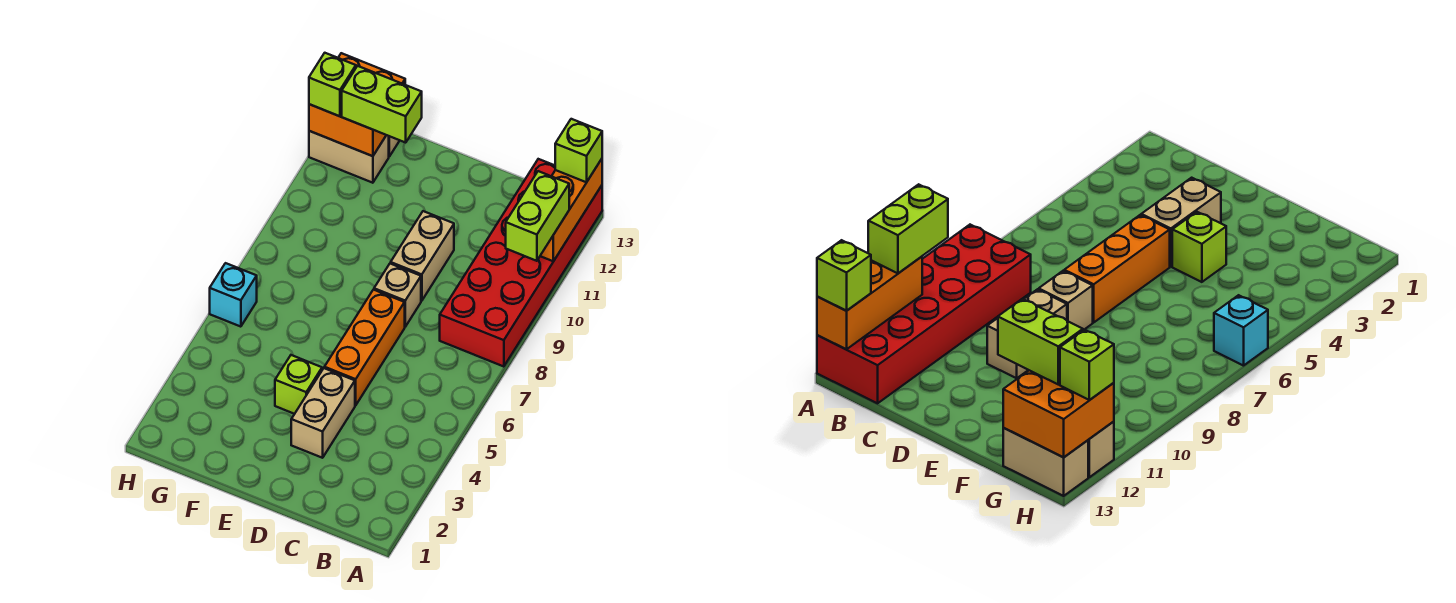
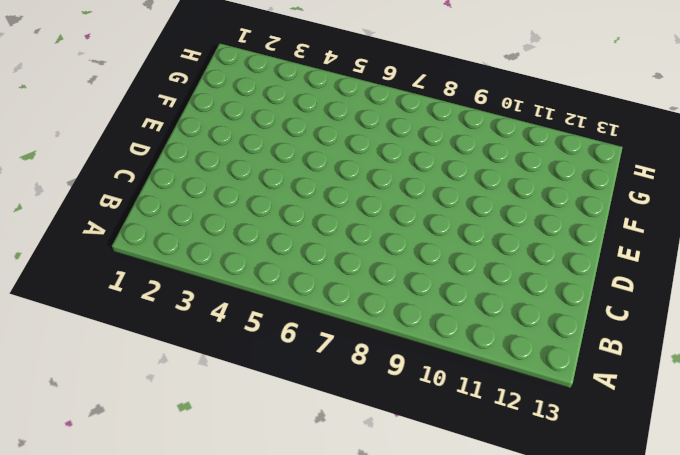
none -> red 2x6 brick [440,159,602,367]
none -> tan 1x2 brick [291,368,355,458]
none -> orange 1x3 brick [324,290,405,405]

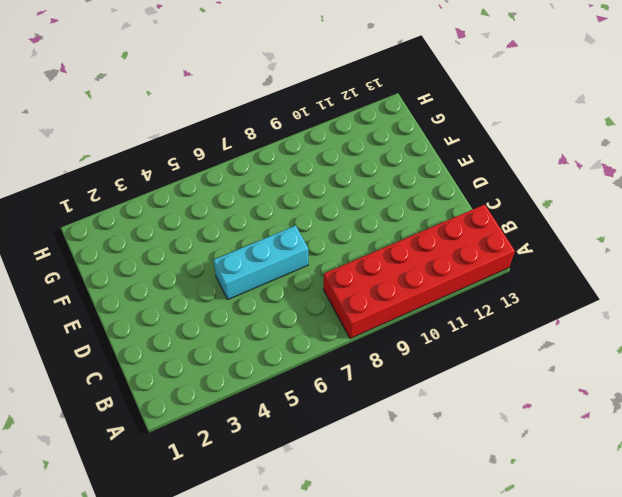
cyan 1x3 brick [213,225,308,299] -> orange 1x3 brick [324,290,405,405]
none -> tan 1x2 brick [291,368,355,458]
none -> tan 1x1 brick [374,263,421,327]
none -> tan 1x2 brick [391,211,454,301]

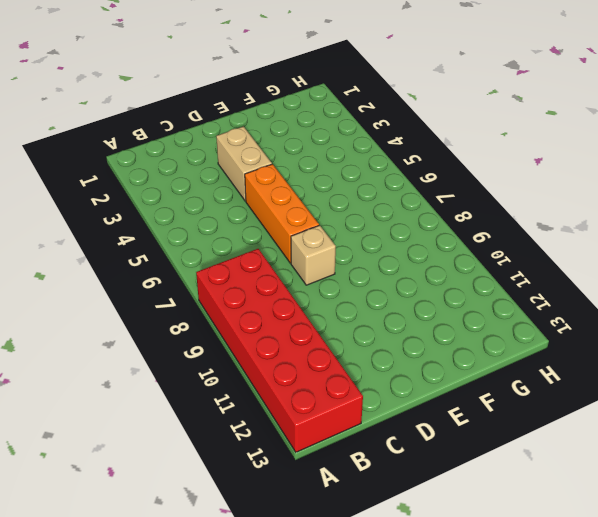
none -> tan 1x2 brick [391,211,454,301]
none -> lime 1x1 brick [275,355,322,414]
none -> tan 1x2 brick [309,131,389,183]

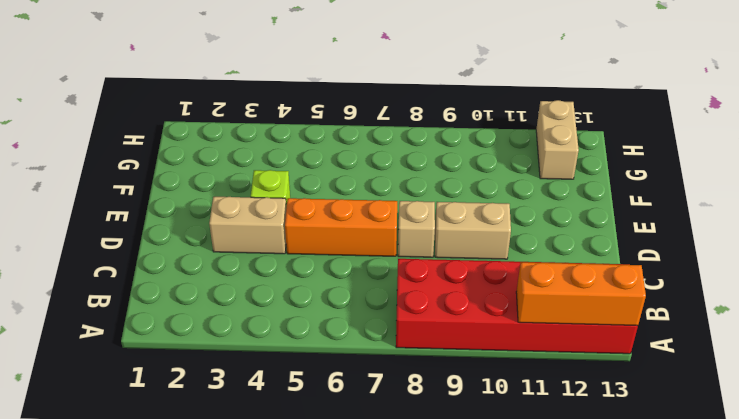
none -> tan 1x2 brick [1003,428,1088,496]
none -> cyan 1x1 brick [210,263,257,327]
none -> orange 2x2 brick [309,53,405,156]

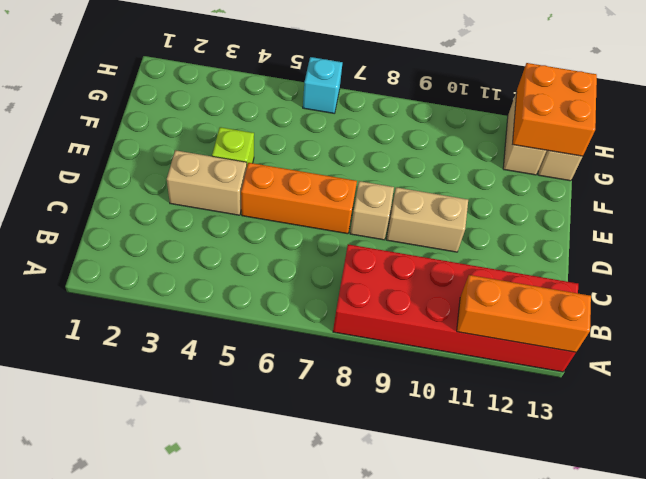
none -> lime 1x2 brick [506,171,569,261]
none -> lime 1x1 brick [555,119,602,182]
none -> lime 1x2 brick [342,66,422,143]

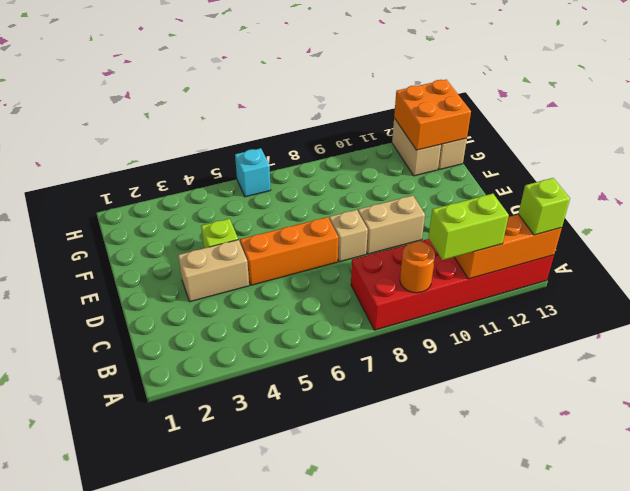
orange 1x1 round brick [400,241,435,293] -> none
none -> lime 1x2 brick [342,66,422,143]
none -> lime 1x1 brick [309,53,356,116]

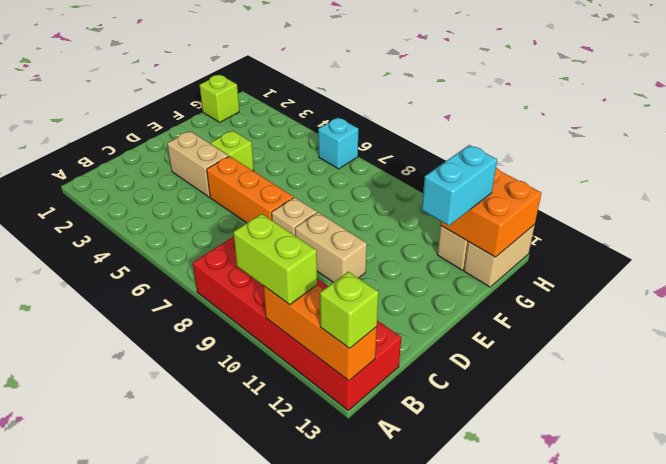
cyan 1x2 brick [422,145,497,226] -> lime 1x2 brick [342,66,422,143]
lime 1x1 brick [200,75,239,122] -> lime 1x1 brick moved to [309,53,356,116]

